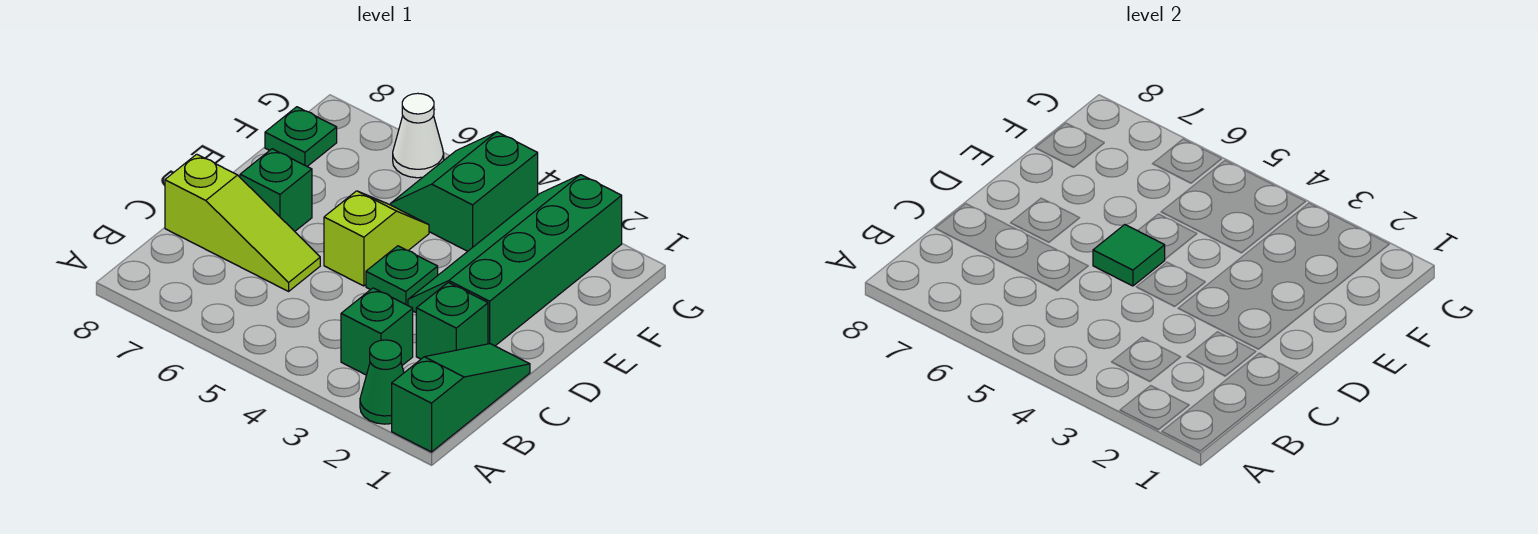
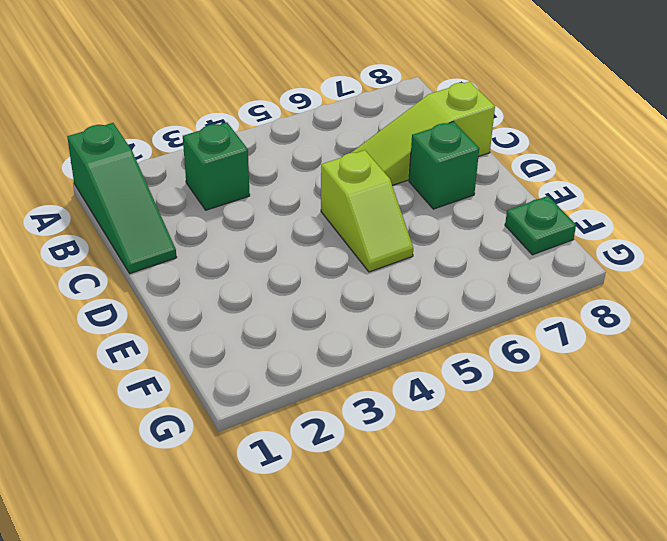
none -> green 1x1 cone [360,340,404,424]
none -> green 1x1 brick [416,282,488,359]
none -> green 2x4 slope [408,175,622,346]

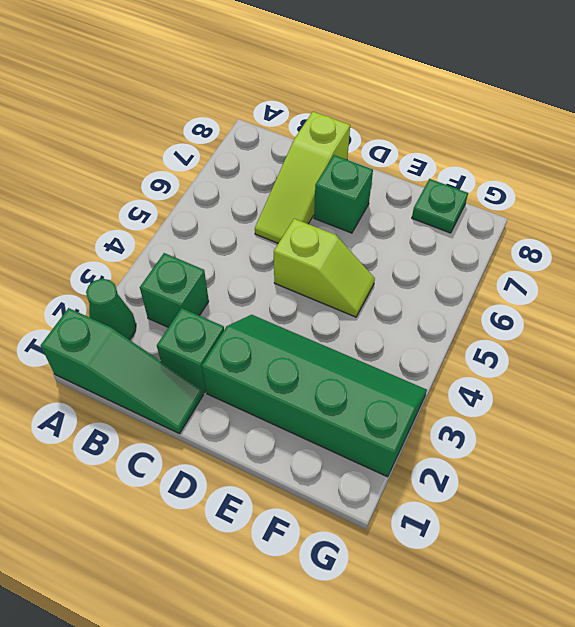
none -> green 1x1 plate [366,246,438,305]
none -> green 2x2 slope [391,132,538,251]
none -> white 1x1 cone [393,93,444,178]

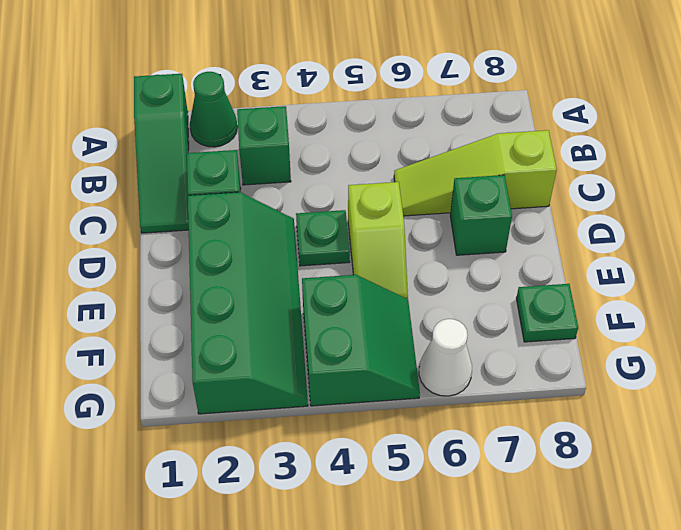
none -> green 1x1 tile [1093,225,1165,286]

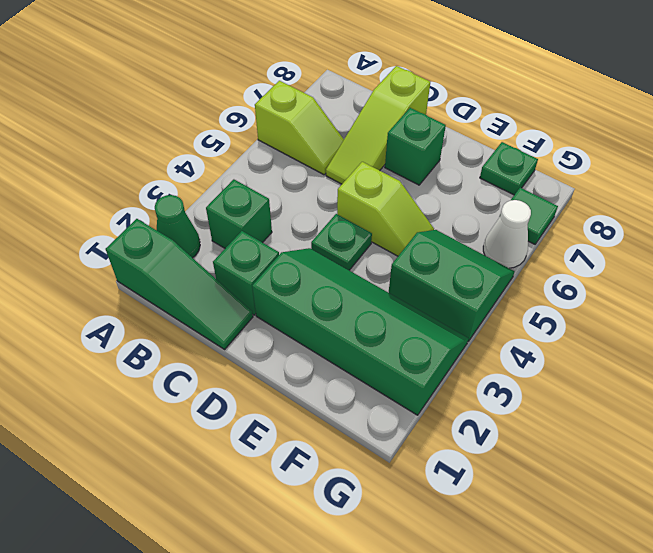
lime 1x2 slope [255,81,344,175] -> none
green 1x1 tile [499,188,558,244] -> green 1x1 tile moved to [1093,225,1165,286]

